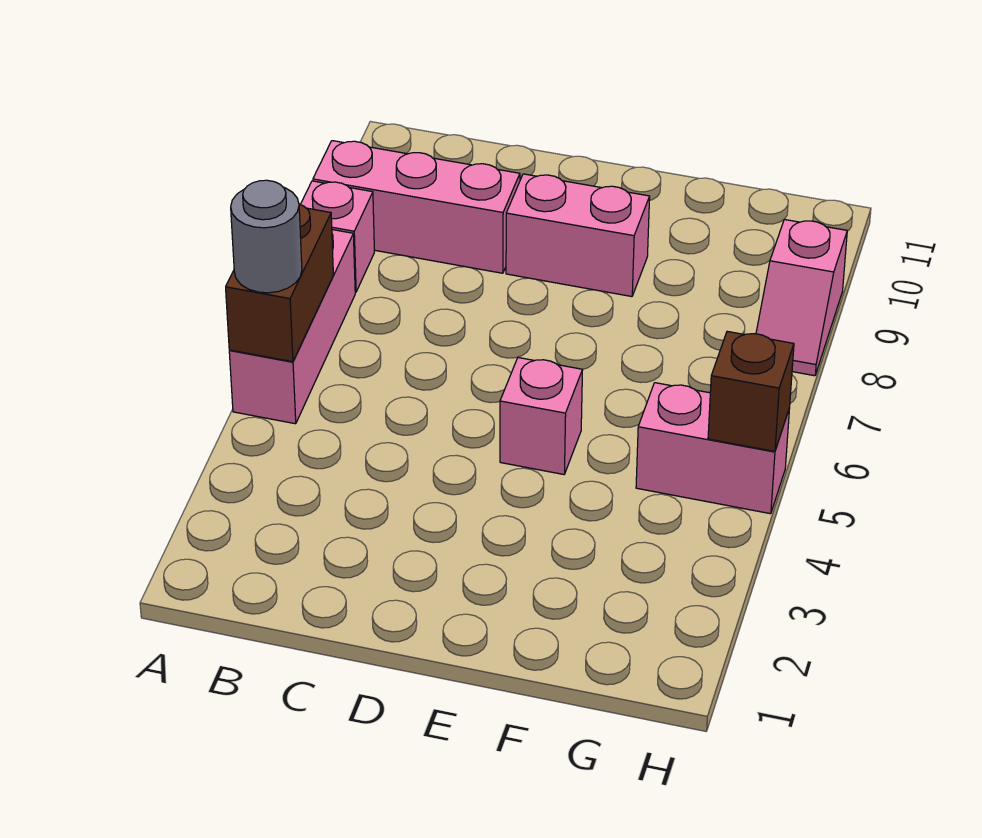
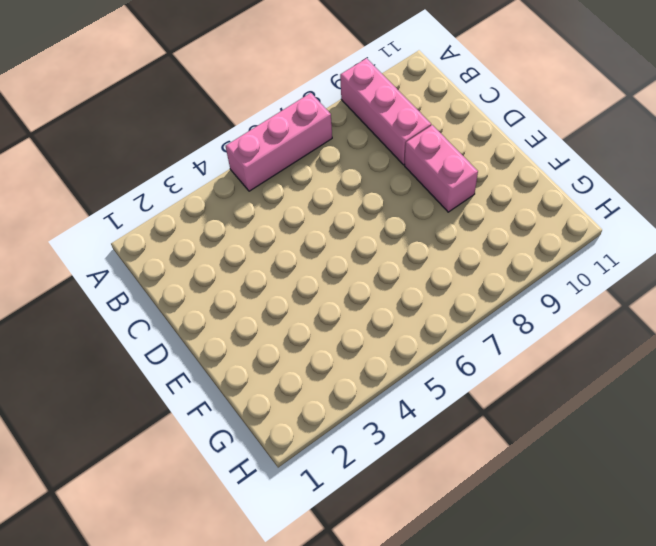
none -> pink 1x1 brick [300,181,374,292]
none -> pink 1x1 brick [500,358,583,474]

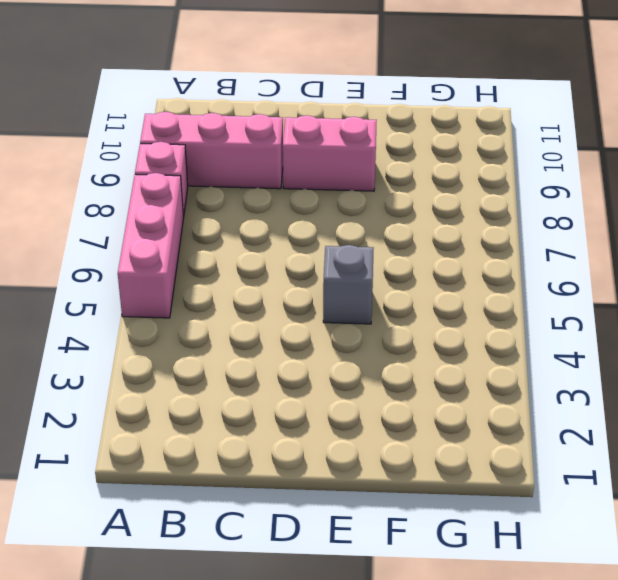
grey 1x1 brick [323,245,374,324] -> pink 1x1 brick [500,358,583,474]
none -> pink 1x2 brick [636,383,790,514]
none -> pink 1x2 slope [756,219,847,376]

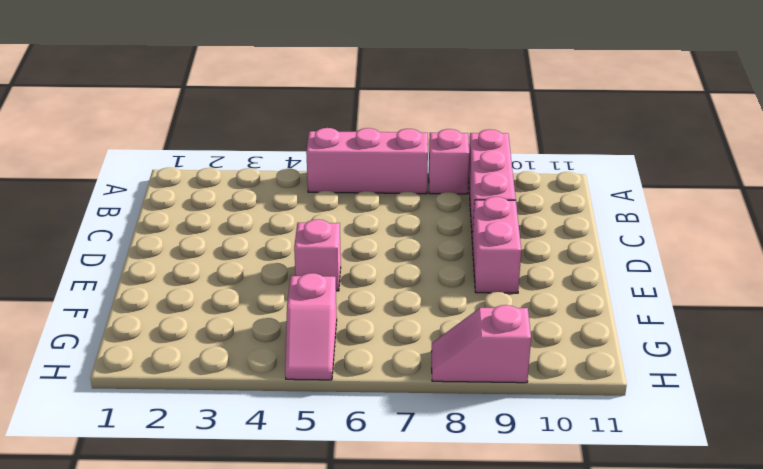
pink 1x2 slope [285,273,337,380] -> pink 1x2 brick [636,383,790,514]
none -> brown 1x2 brick [226,204,333,362]
none -> brown 1x1 brick [708,331,794,451]

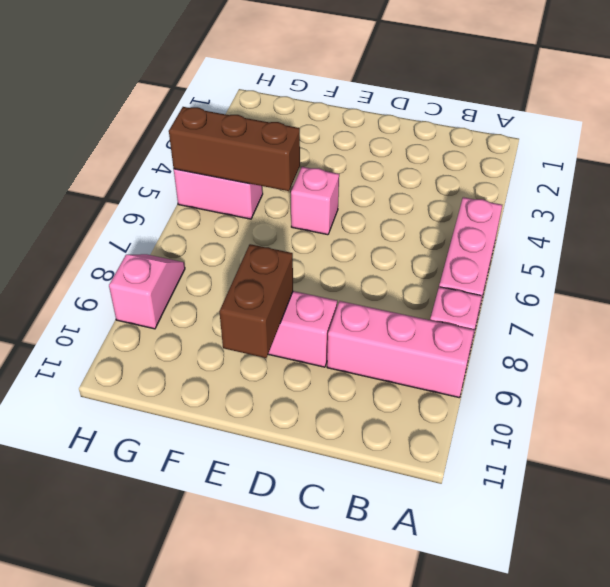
brown 1x2 brick [219,244,293,358] -> brown 1x2 brick moved to [226,204,333,362]
brown 1x3 brick [169,107,300,191] -> brown 1x1 brick [708,331,794,451]
none -> grey 1x1 round brick [231,180,302,293]

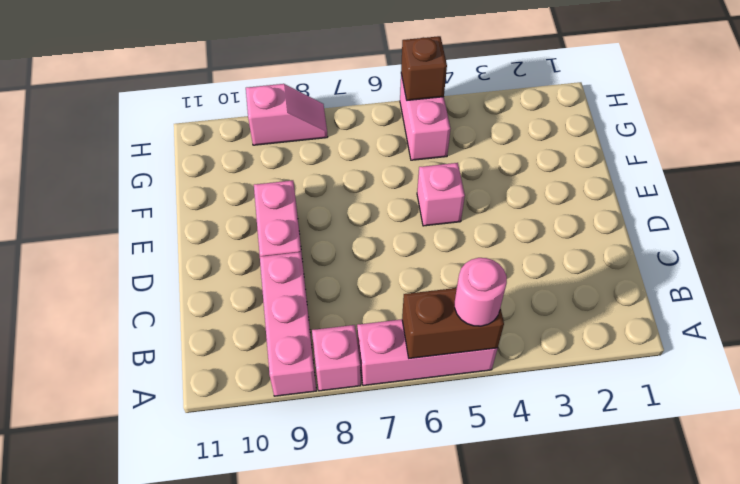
pink 1x1 round brick [455,258,507,326] -> grey 1x1 round brick [231,180,302,293]

